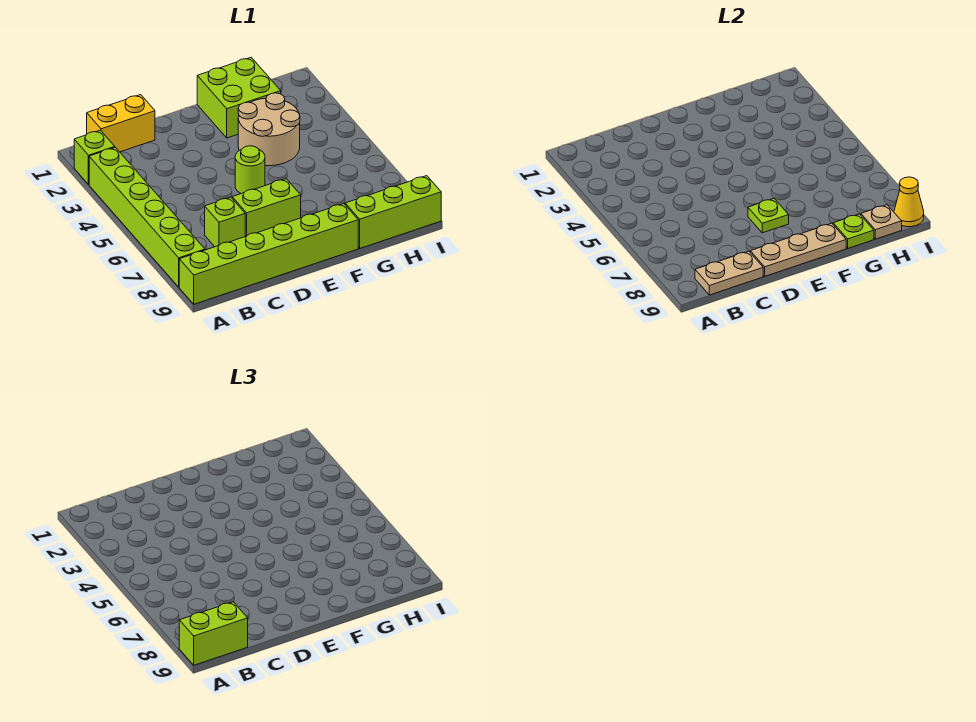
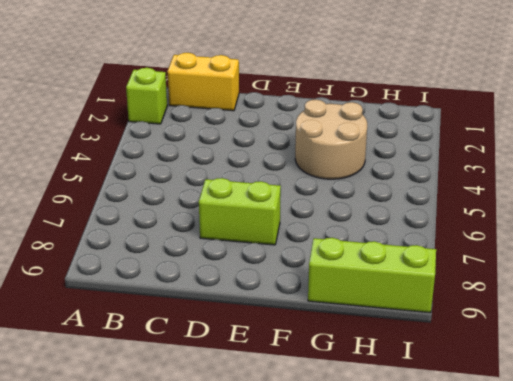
none -> lime 1x6 brick [89,147,205,287]
none -> lime 1x6 brick [179,204,358,304]
none -> lime 1x1 brick [205,197,245,247]

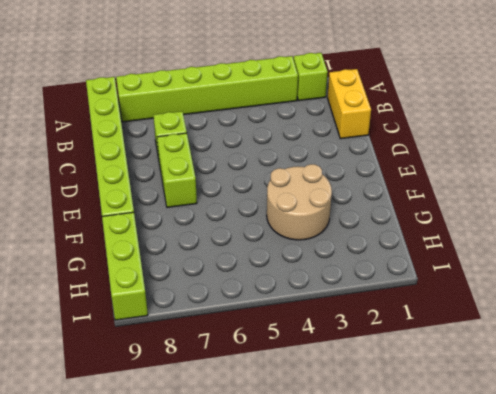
none -> lime 1x1 round brick [235,146,265,194]
none -> lime 2x2 brick [197,57,281,138]
none -> tan 1x2 plate [695,251,763,295]

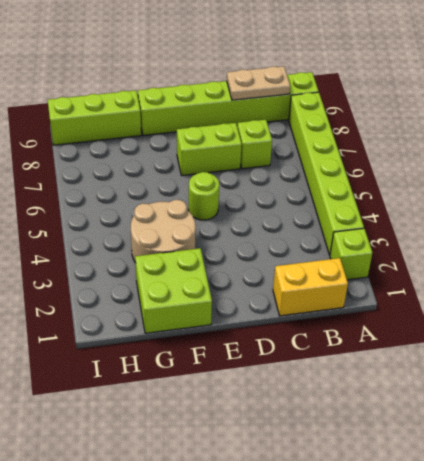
none -> tan 1x3 plate [750,223,846,276]
none -> lime 1x1 plate [748,199,789,233]
none -> lime 1x1 plate [833,214,874,248]

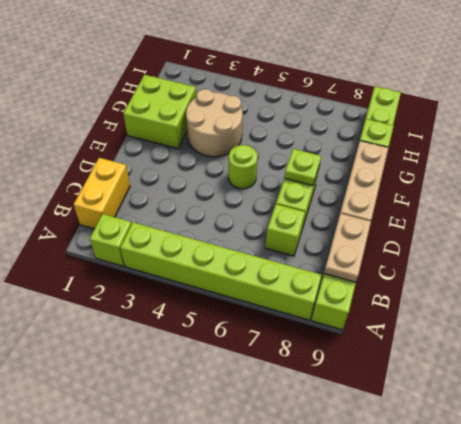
none -> tan 1x1 plate [861,205,902,239]
none -> yellow 1x1 cone [894,177,924,227]
none -> lime 1x2 brick [179,602,248,665]

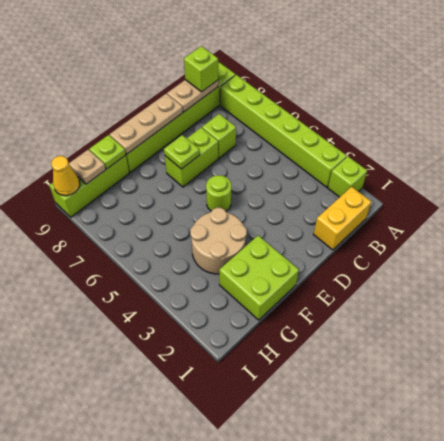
lime 1x1 brick [184,46,218,92] -> lime 1x2 brick [179,602,248,665]

